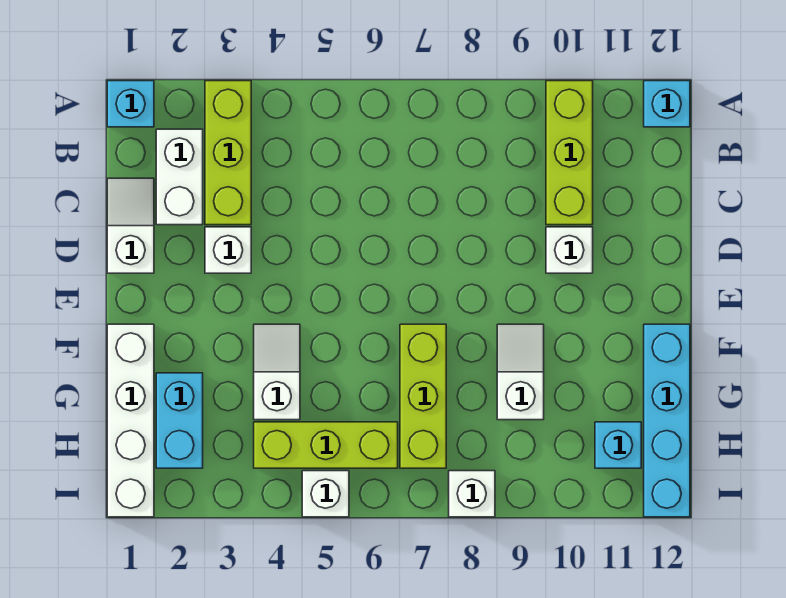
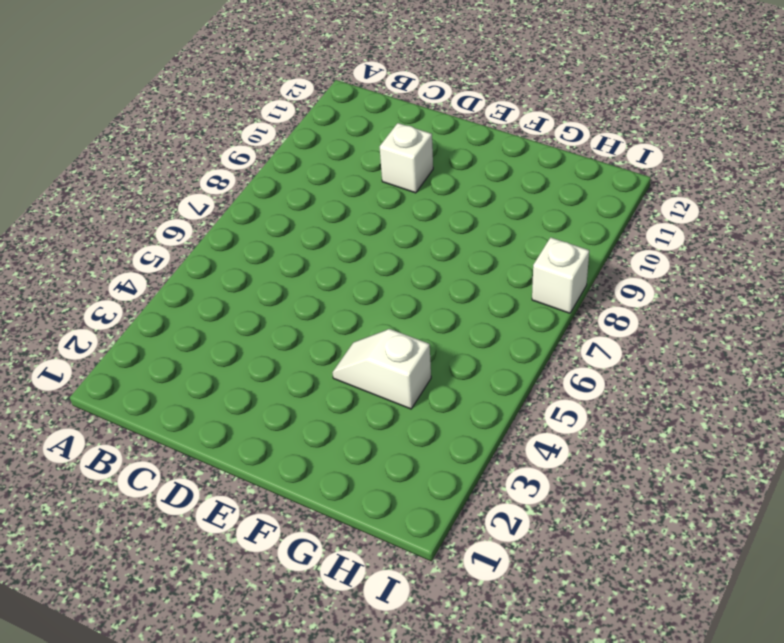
none -> cyan 1x1 brick [107,81,154,127]
none -> lime 1x3 brick [205,81,251,225]
none -> lime 1x3 brick [546,81,593,225]

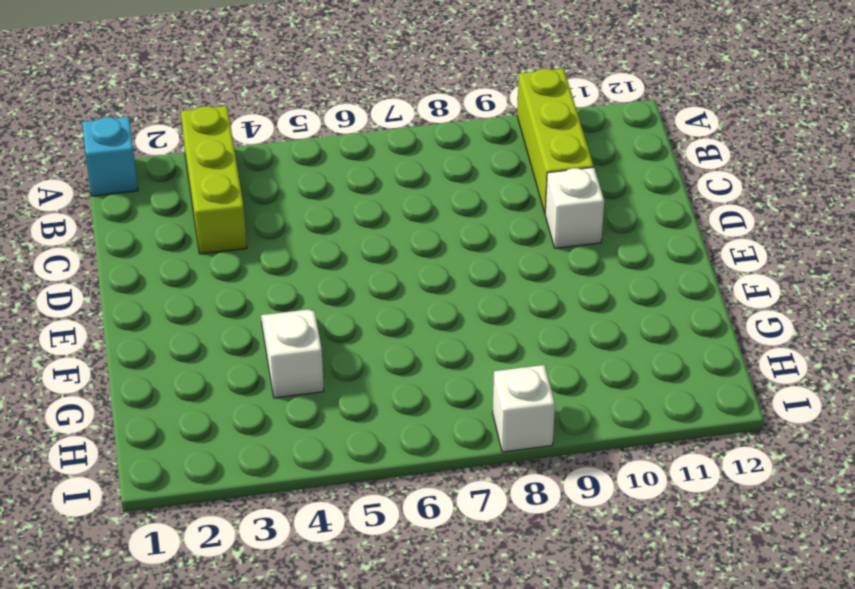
none -> cyan 1x1 brick [644,81,690,127]
none -> white 1x2 brick [156,129,203,225]
none -> white 1x2 slope [107,178,154,273]

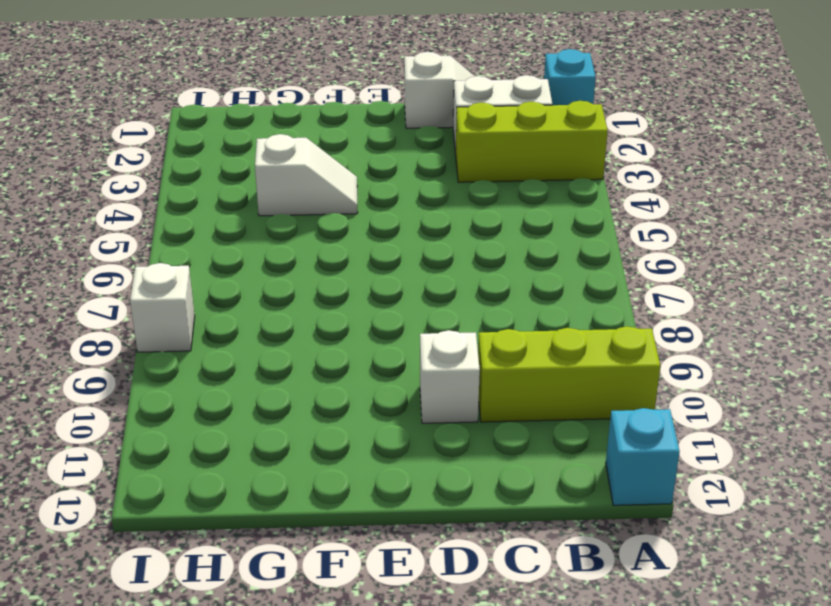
none -> white 1x1 brick [205,227,251,273]
none -> white 1x4 brick [107,324,154,517]
none -> lime 1x3 brick [400,324,446,468]

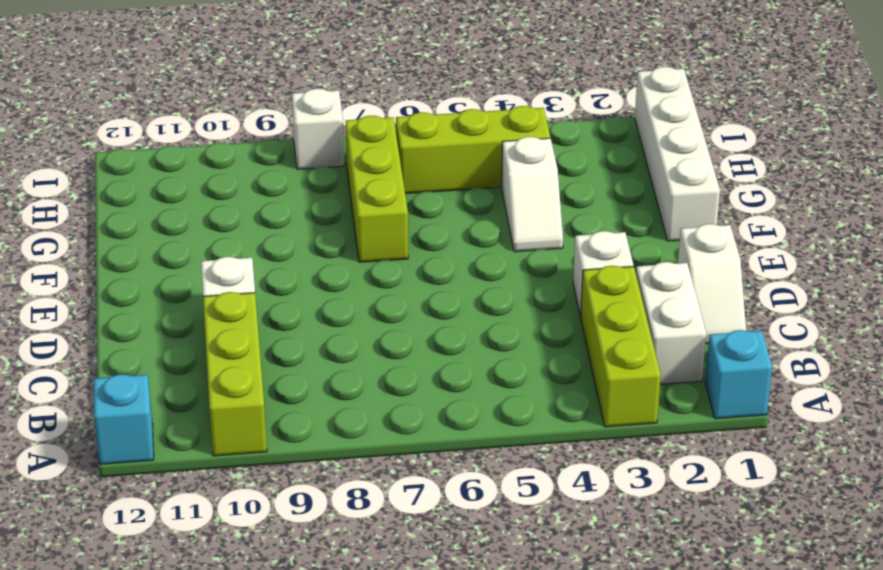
none -> white 1x2 slope [497,324,544,420]
none -> cyan 1x4 brick [644,324,690,517]
none -> cyan 1x2 brick [156,373,203,468]

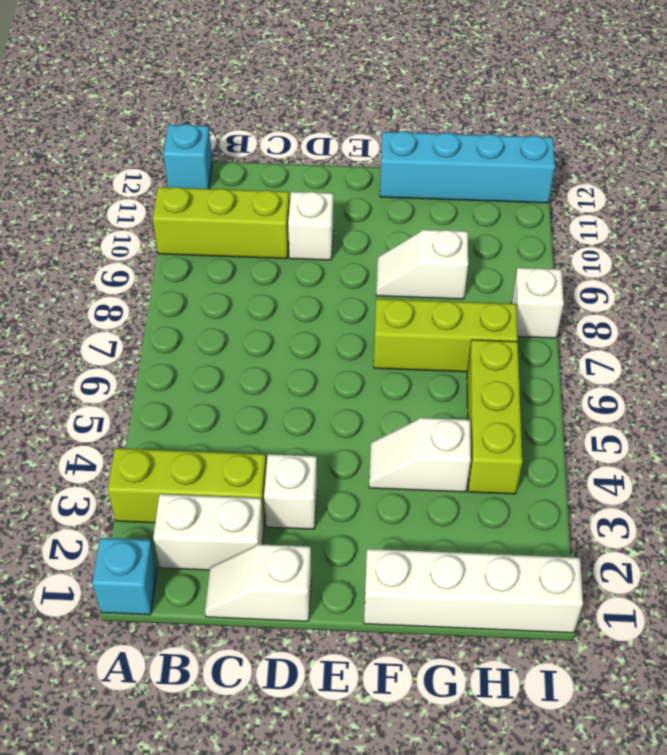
none -> cyan 1x2 brick [156,373,203,468]
none -> cyan 1x1 brick [595,422,641,468]
none -> white 1x1 brick [302,471,349,517]

